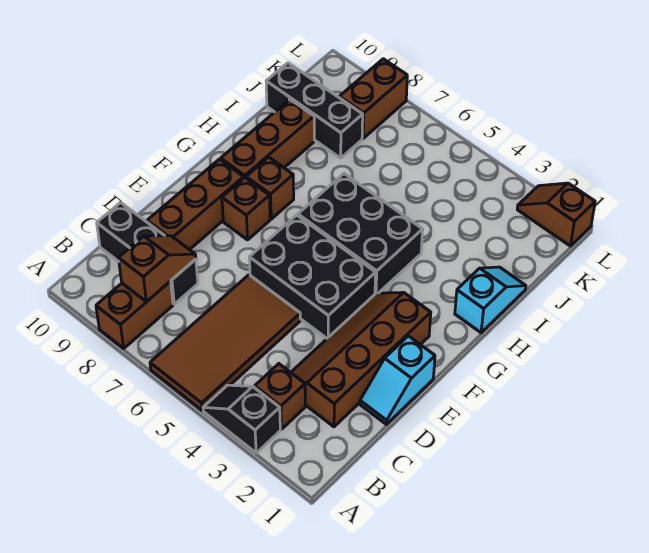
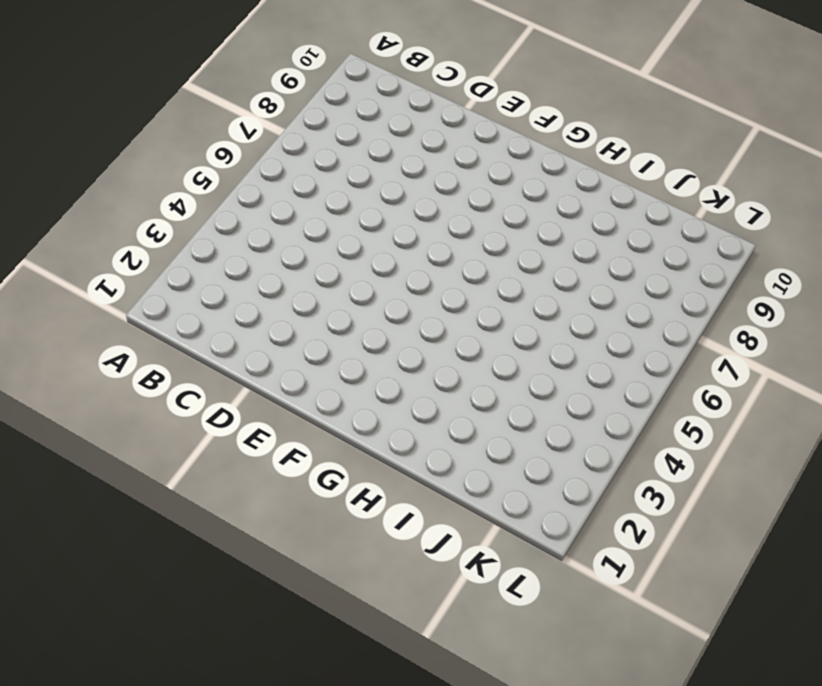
none -> black 1x2 slope [203,385,280,453]
none -> brown 2x4 tile [150,275,301,410]
none -> brown 1x2 brick [96,281,173,348]

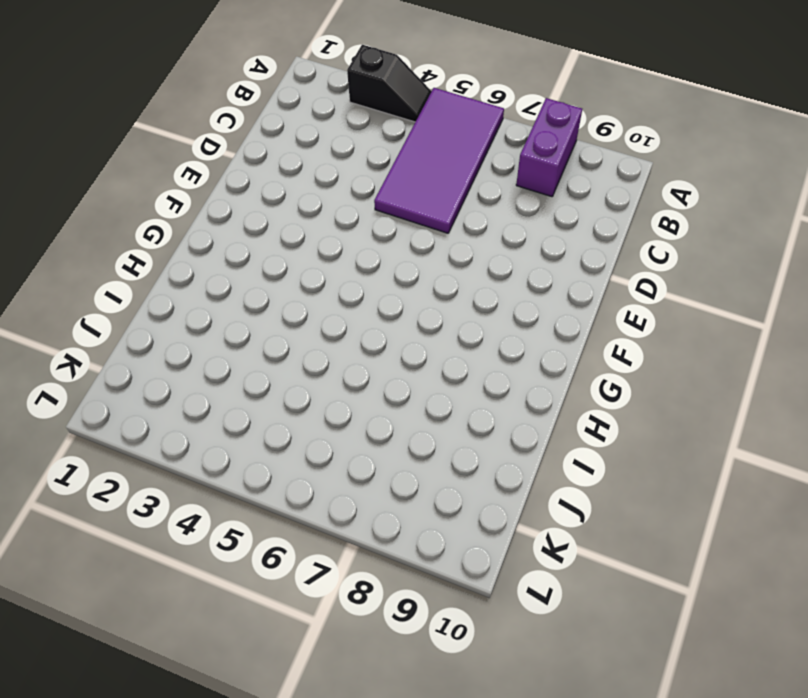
purple 2x4 tile [374,88,504,233] -> brown 2x4 tile [150,275,301,410]
purple 1x2 brick [516,98,582,197] -> brown 1x2 brick [96,281,173,348]
none -> brown 1x1 brick [255,364,305,429]
none -> brown 2x4 slope [291,292,431,427]
none -> black 1x3 brick [97,203,198,304]

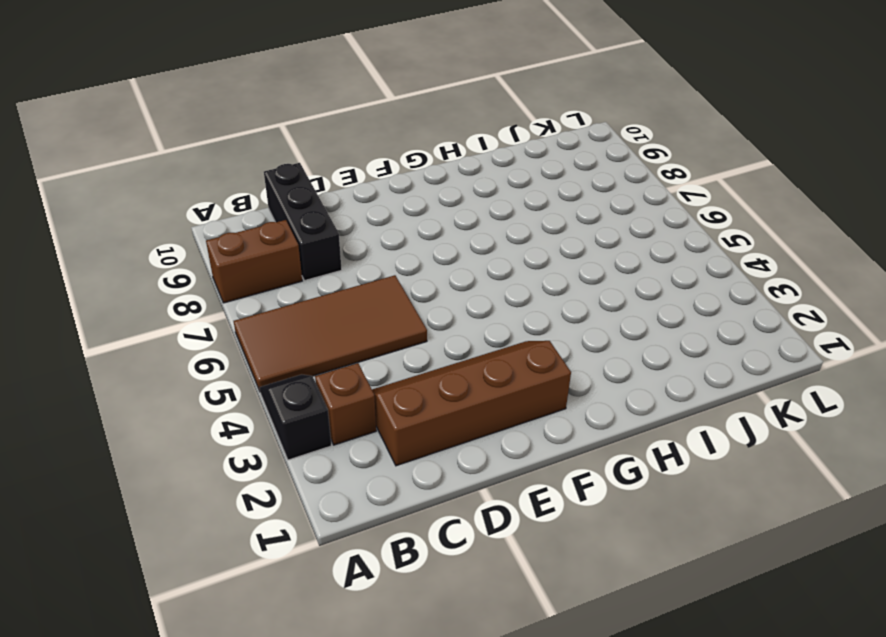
none -> cyan 1x2 slope [360,336,435,424]
none -> brown 1x3 brick [147,159,244,250]
none -> black 2x3 brick [249,215,376,338]

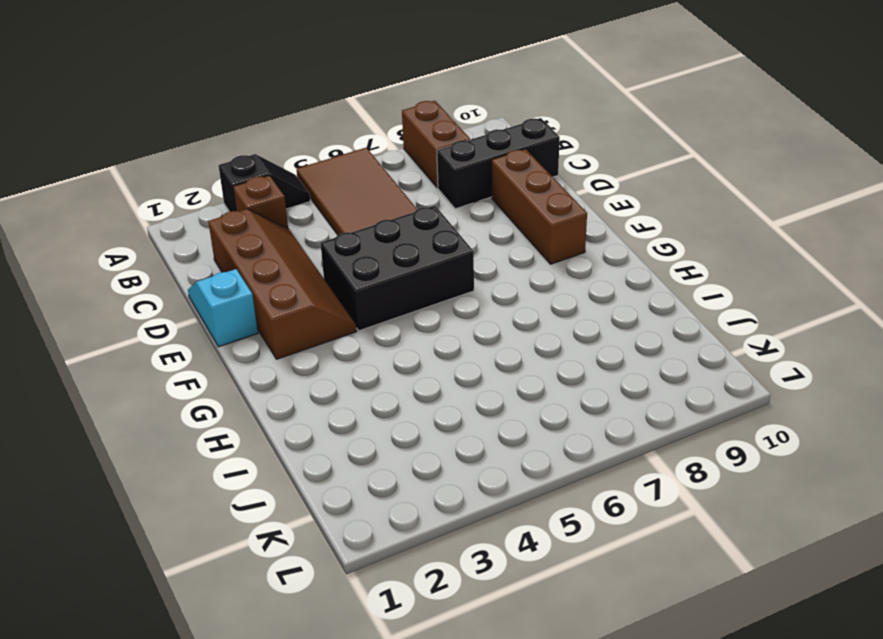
none -> brown 1x1 brick [222,178,270,240]
none -> black 2x3 brick [298,174,423,294]
none -> brown 1x1 brick [246,157,294,219]

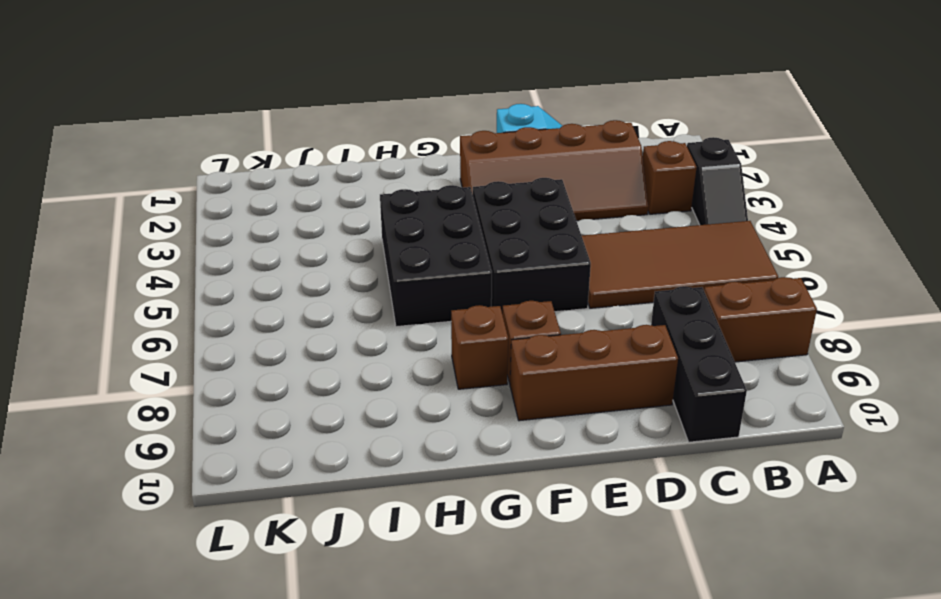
none -> brown 1x3 brick [221,99,314,178]
none -> cyan 1x2 slope [455,267,526,333]
none -> black 1x3 brick [266,63,363,158]

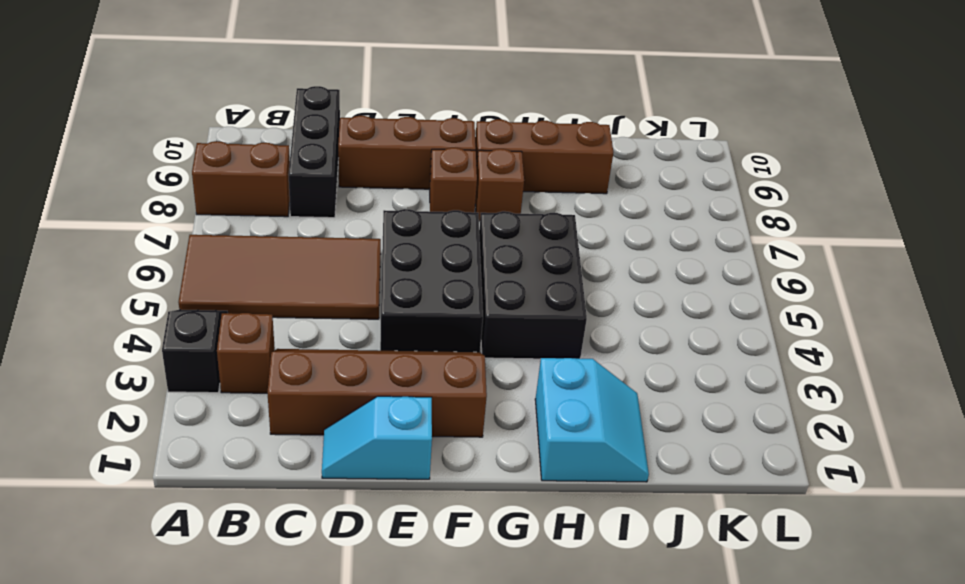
cyan 2x2 slope [535,358,649,482] -> cyan 1x2 slope [455,267,526,333]
none -> black 1x3 brick [266,63,363,158]
none -> brown 1x2 brick [339,59,407,138]
none -> brown 1x2 slope [517,183,595,246]

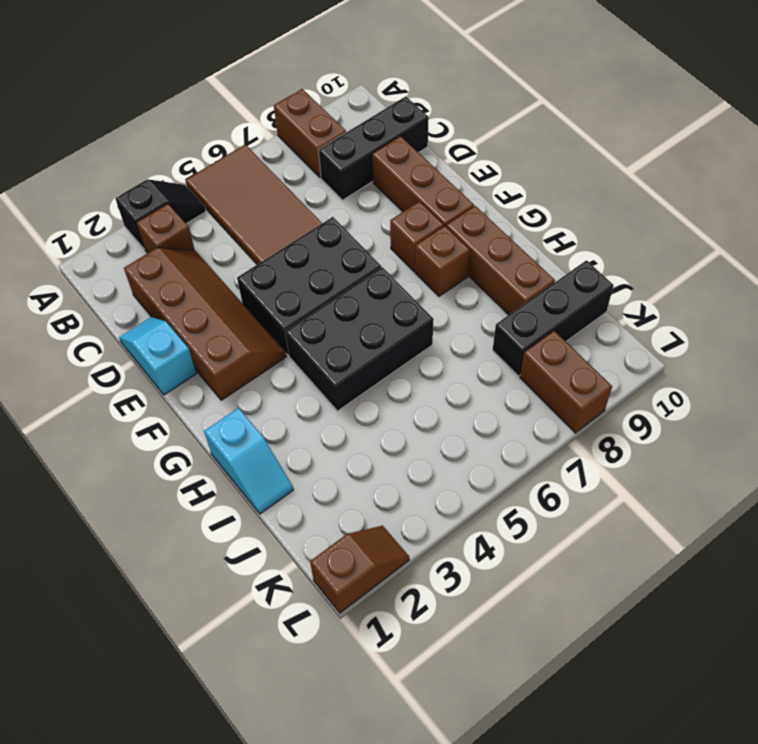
none -> brown 1x2 slope [119,236,196,302]

